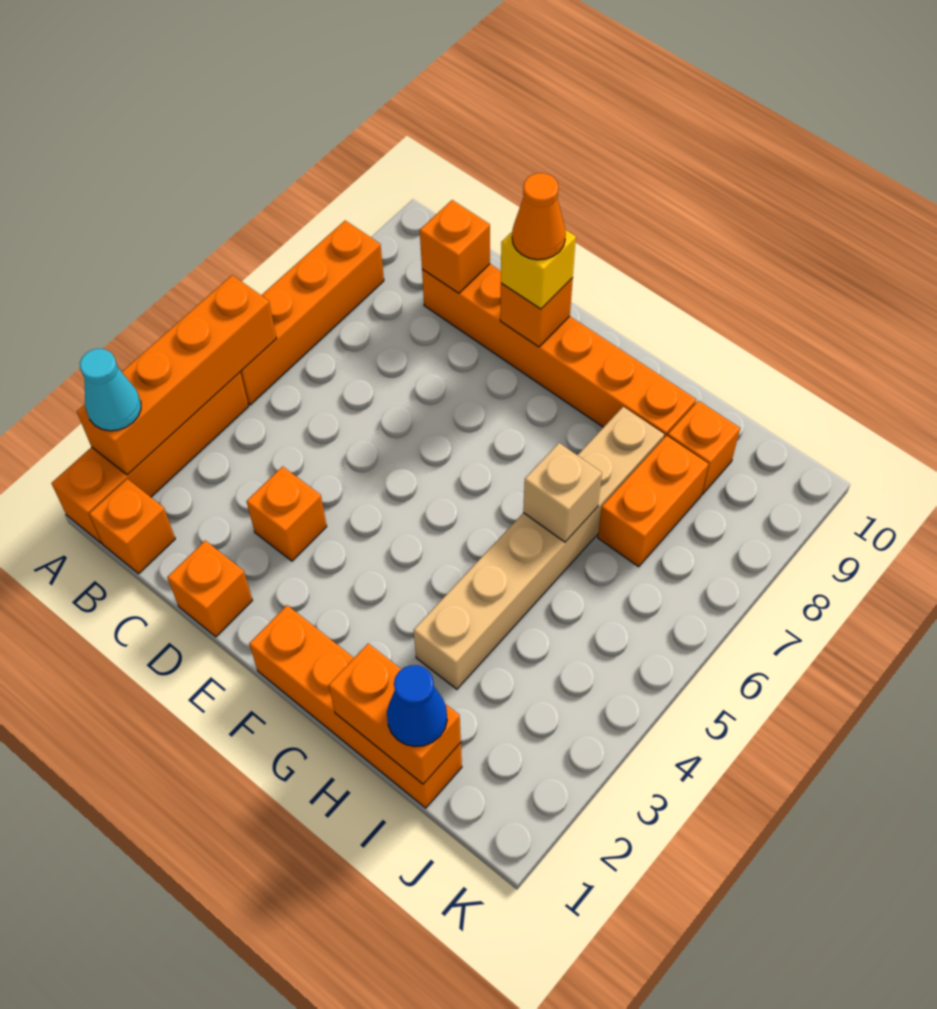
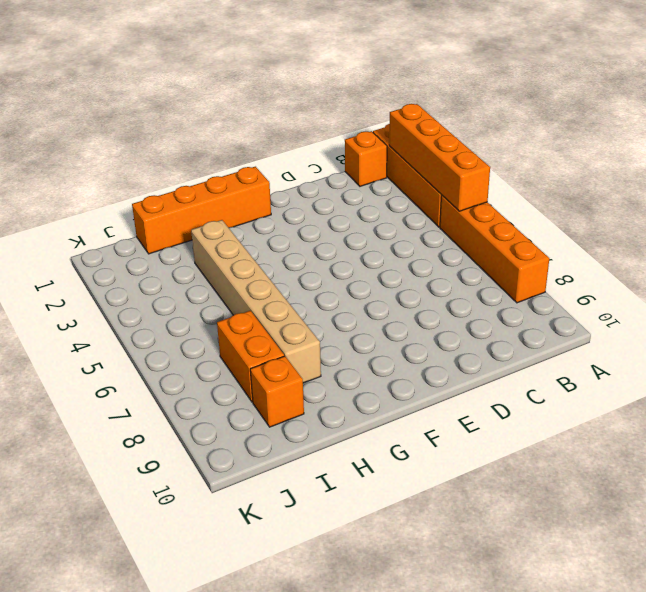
none -> orange 1x6 brick [422,264,696,438]
none -> orange 1x1 brick [167,541,252,637]
none -> orange 1x1 brick [246,466,327,561]

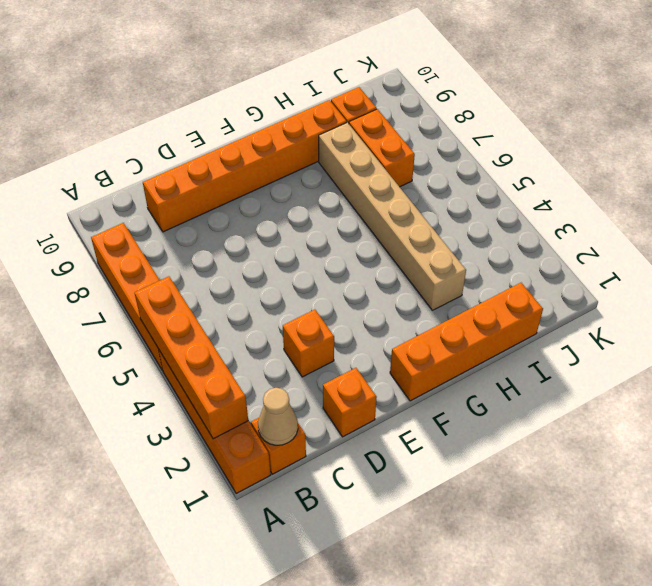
tan 1x1 cone [258,388,298,445] -> none
none -> orange 1x1 brick [420,200,490,293]
none -> orange 1x1 brick [500,278,573,347]
none -> orange 1x2 brick [329,644,461,784]

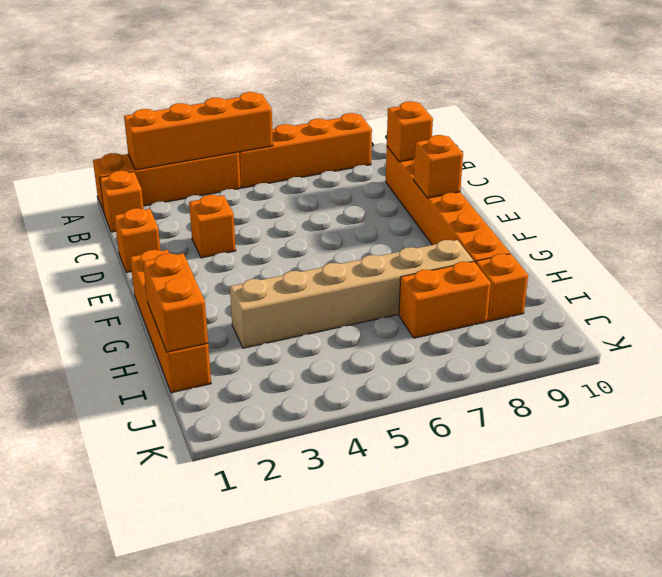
none -> tan 1x1 brick [523,443,602,542]
none -> cyan 1x1 cone [80,349,141,431]
none -> yellow 1x1 brick [501,230,576,309]

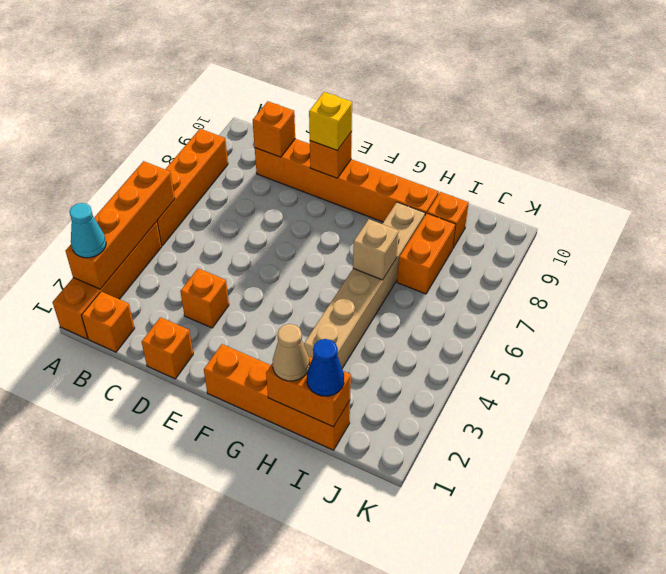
tan 1x1 cone [273,324,310,381] -> none
none -> orange 1x1 cone [512,173,566,260]

